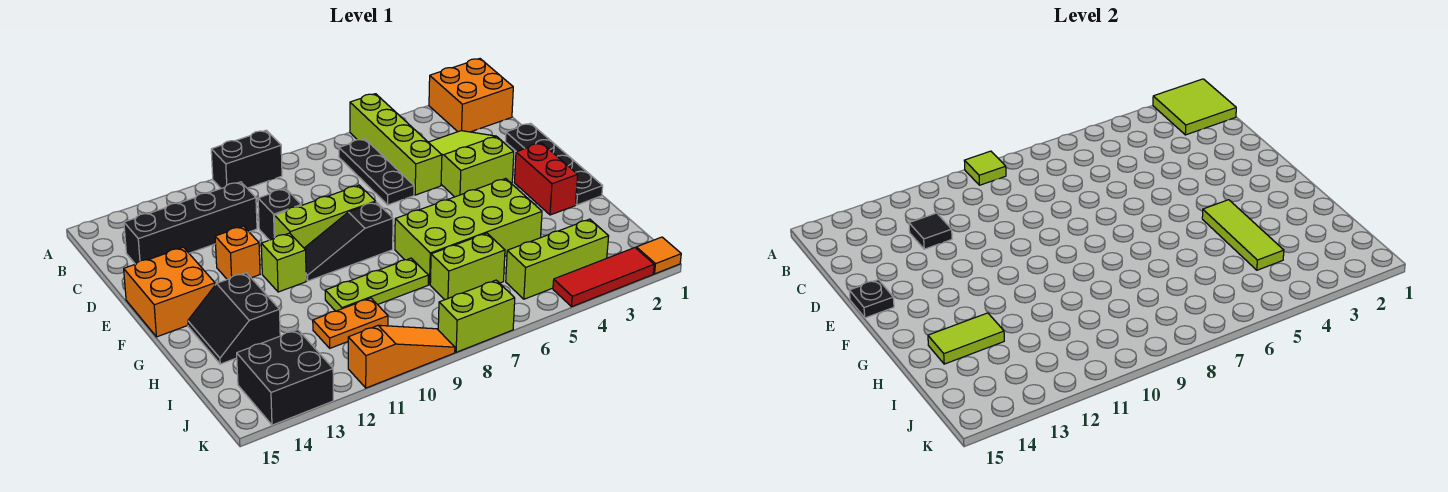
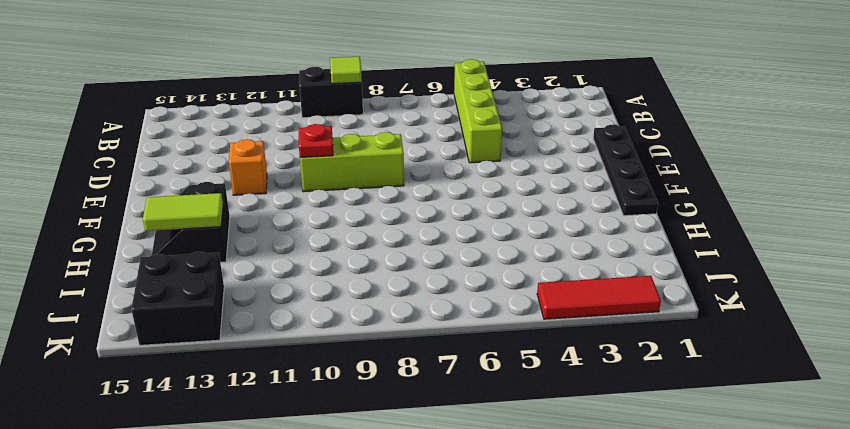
red 1x1 plate [299,124,333,157] -> none
none -> orange 2x2 brick [429,59,513,132]
none -> black 1x3 plate [339,139,414,205]
none -> lime 2x3 slope [429,131,514,197]
none -> black 1x4 brick [124,182,257,264]

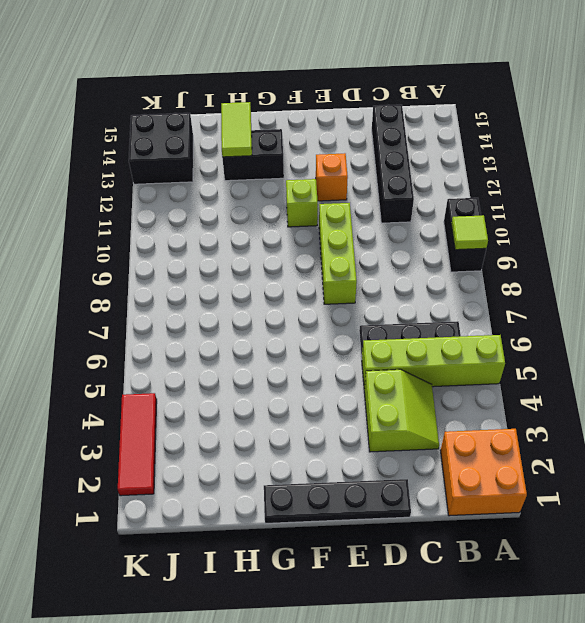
lime 2x2 slope [364,369,439,452] -> lime 2x3 slope [429,131,514,197]
none -> black 1x1 brick [258,189,301,240]
none -> orange 2x2 brick [124,247,215,337]
none -> red 1x2 brick [514,143,578,215]
none -> black 1x3 slope [304,202,393,281]

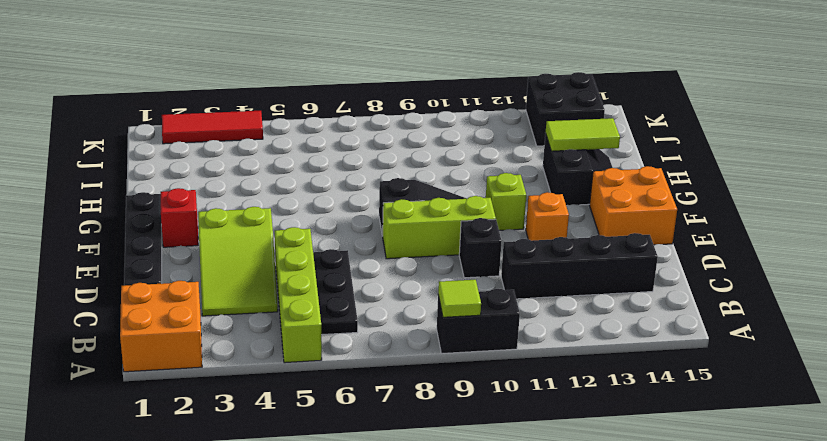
red 1x1 brick [161,188,198,247] -> red 1x2 brick [514,143,578,215]
none -> lime 2x4 brick [395,179,542,284]
none -> lime 1x3 plate [325,258,428,311]
none -> lime 1x2 brick [430,233,505,300]
none -> orange 1x2 plate [313,298,388,348]

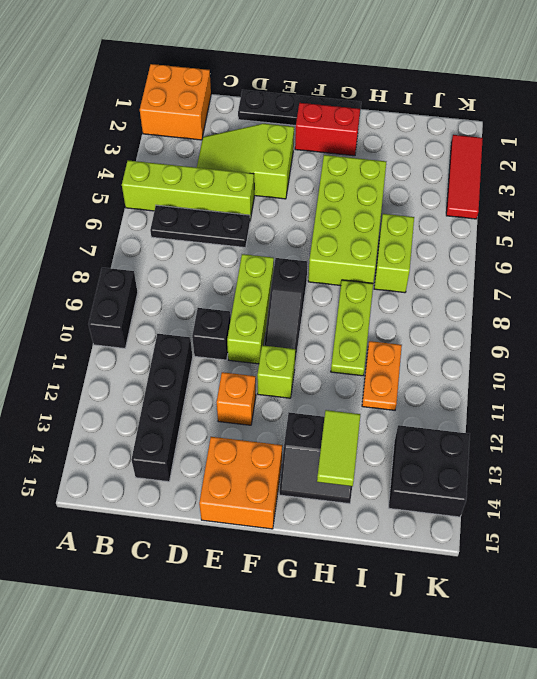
none -> lime 1x3 brick [506,219,609,299]
none -> orange 1x1 tile [636,237,681,274]
none -> lime 1x2 brick [438,280,515,352]
none -> orange 1x3 slope [348,325,455,388]

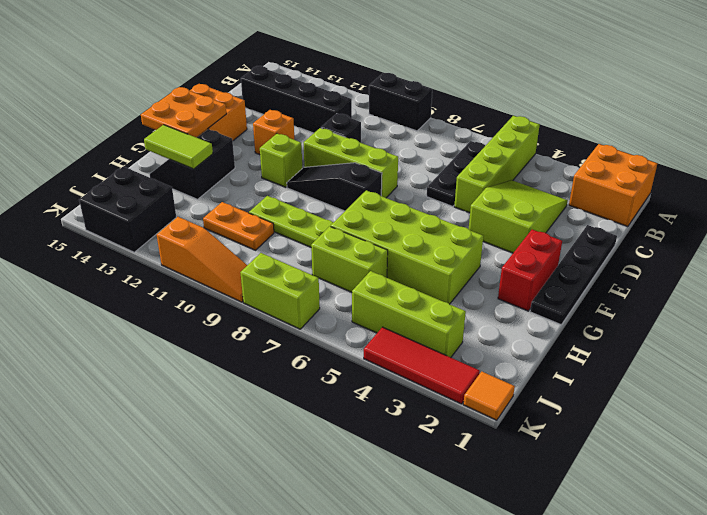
orange 2x2 plate [141,87,226,137] -> none
none -> lime 2x2 tile [1153,79,1236,135]
none -> lime 1x1 tile [964,151,1006,185]
none -> black 1x1 tile [909,213,952,249]
none -> black 1x1 plate [849,280,894,318]

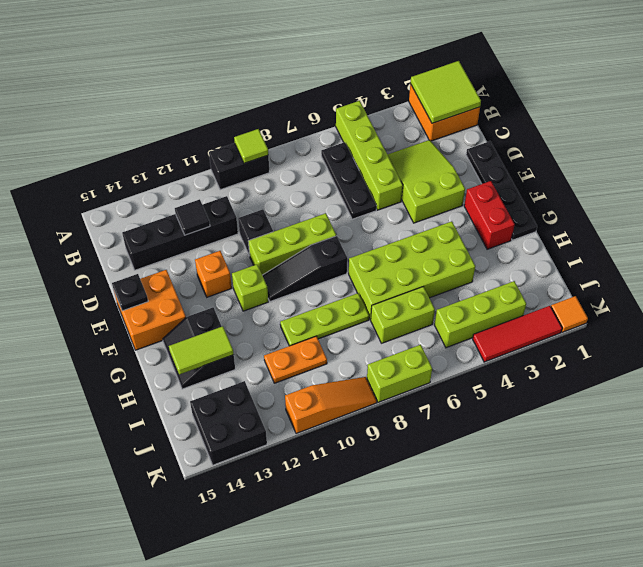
none -> lime 1x3 tile [1202,200,1284,270]

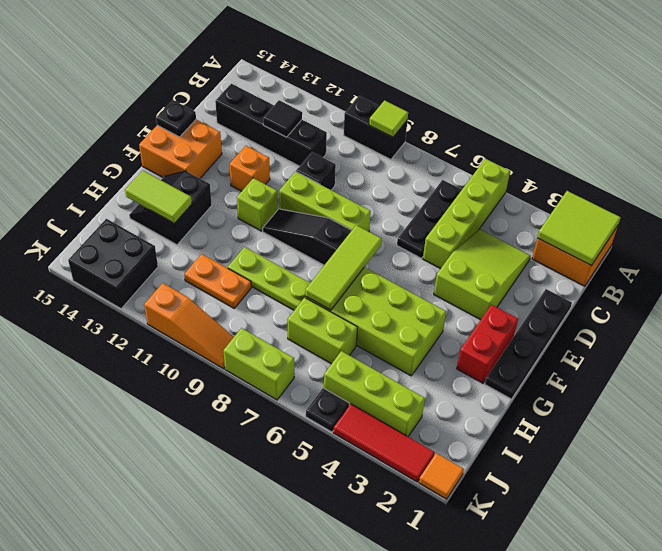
lime 1x3 tile [305,225,381,310] -> lime 1x3 tile moved to [1202,200,1284,270]
black 1x1 plate [306,388,349,432] -> none

